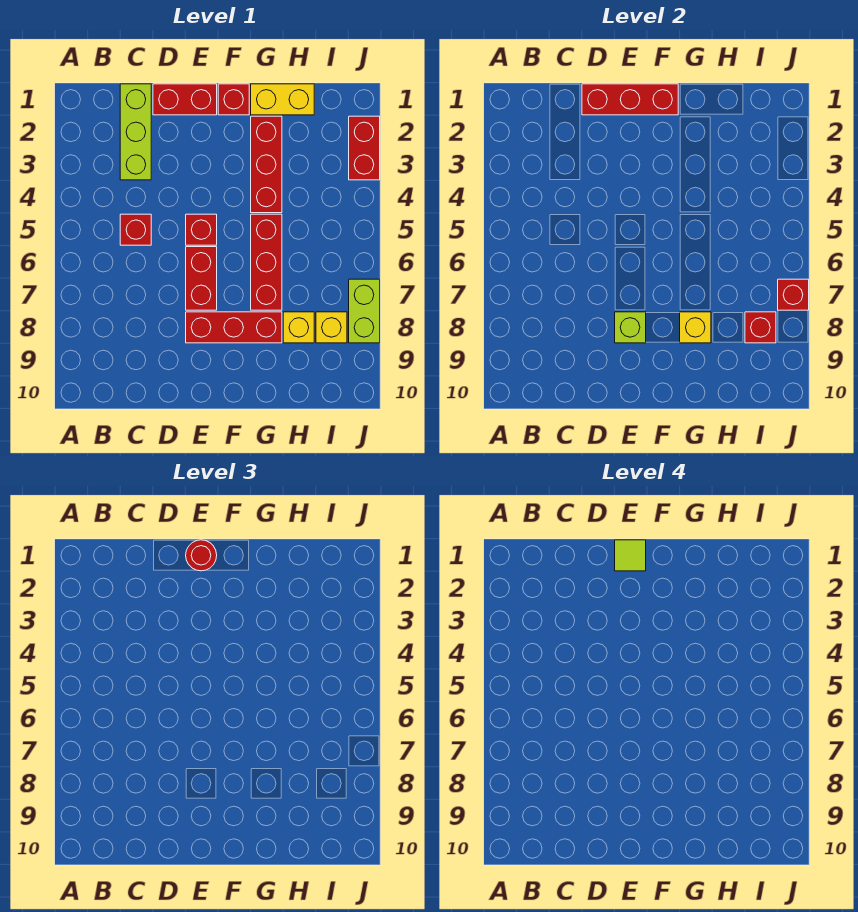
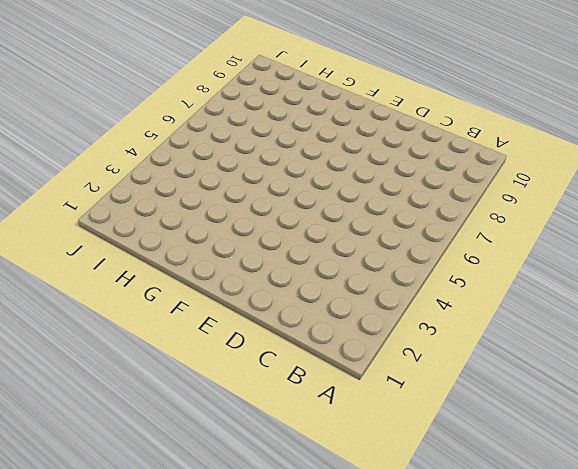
none -> lime 1x3 brick [120,84,151,180]
none -> red 1x1 brick [120,214,151,245]
none -> red 1x2 brick [153,84,217,115]

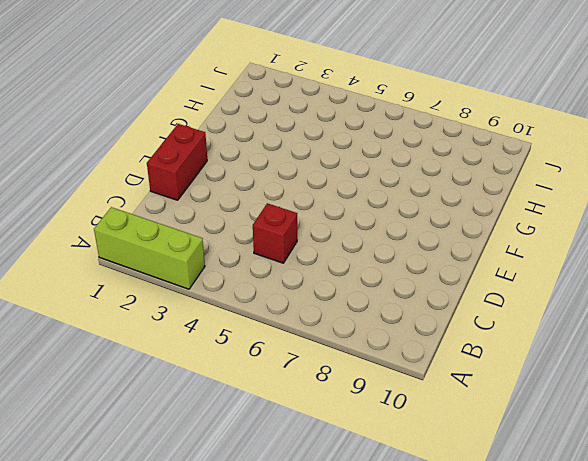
lime 1x3 brick [94,207,205,289] -> lime 1x3 brick moved to [120,84,151,180]
none -> red 1x1 brick [186,214,217,245]
none -> red 1x2 brick [186,247,217,310]
none -> red 1x3 brick [186,312,282,343]

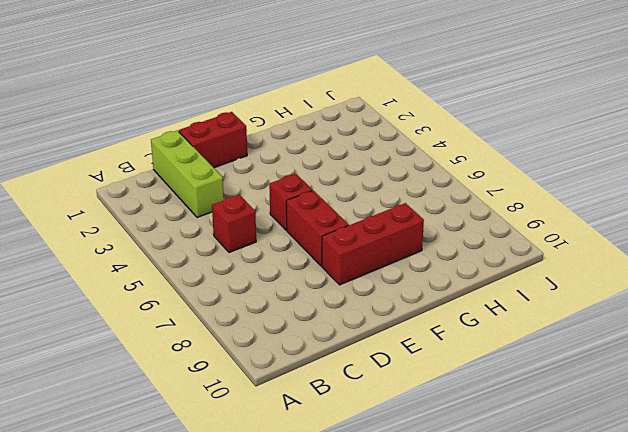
none -> red 1x1 brick [218,84,249,115]
none -> yellow 1x2 brick [251,84,314,115]
none -> red 1x3 brick [251,116,282,213]

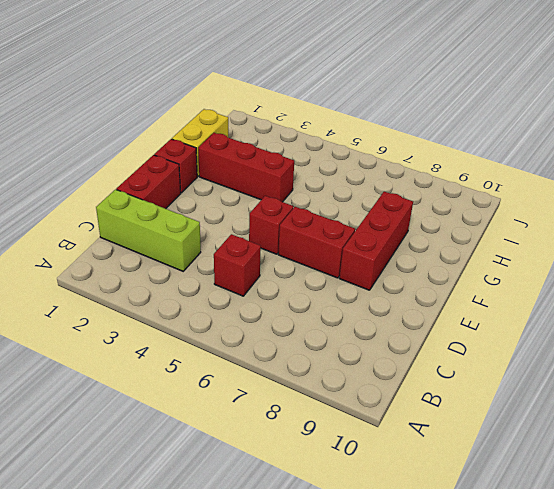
none -> red 1x3 brick [251,214,282,310]
none -> yellow 1x1 brick [283,312,314,343]
none -> yellow 1x1 brick [316,312,347,343]

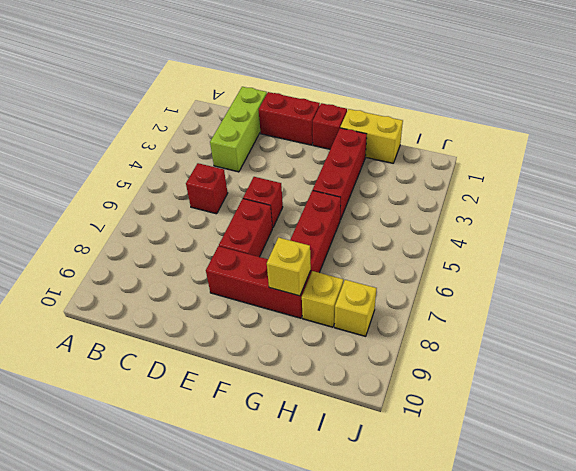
none -> red 1x2 brick [349,116,380,180]
none -> lime 1x2 brick [349,279,380,343]
none -> red 1x3 brick [582,84,678,115]

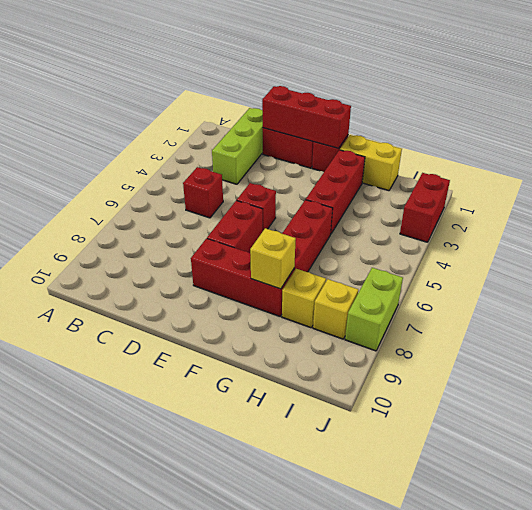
none -> lime 1x1 brick [615,312,646,343]
none -> red 1x1 brick [745,312,776,343]
none -> red 1x1 brick [778,279,809,310]

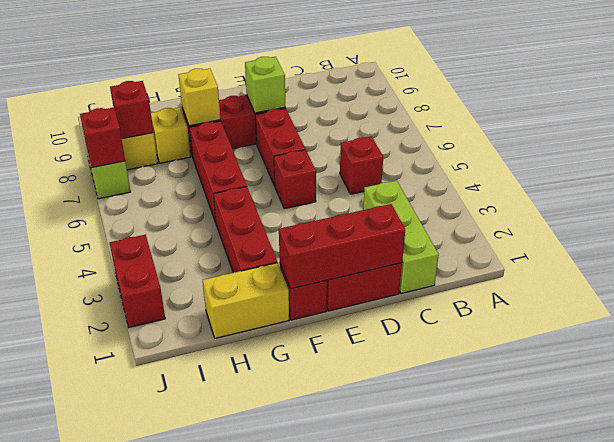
none -> red 1x1 round brick [186,540,217,571]
none -> lime 1x1 tile [615,540,646,571]

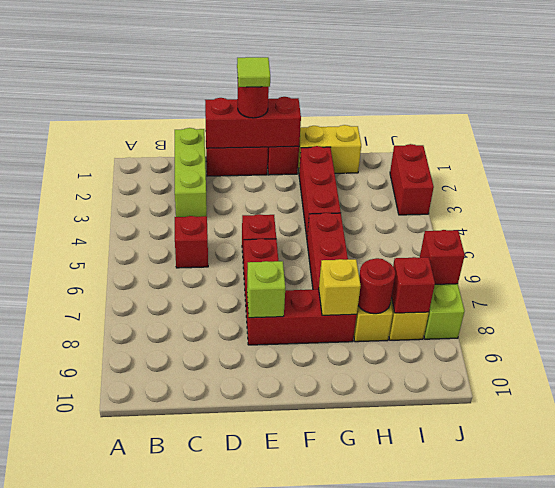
red 1x1 round brick [358,258,395,314] -> none

